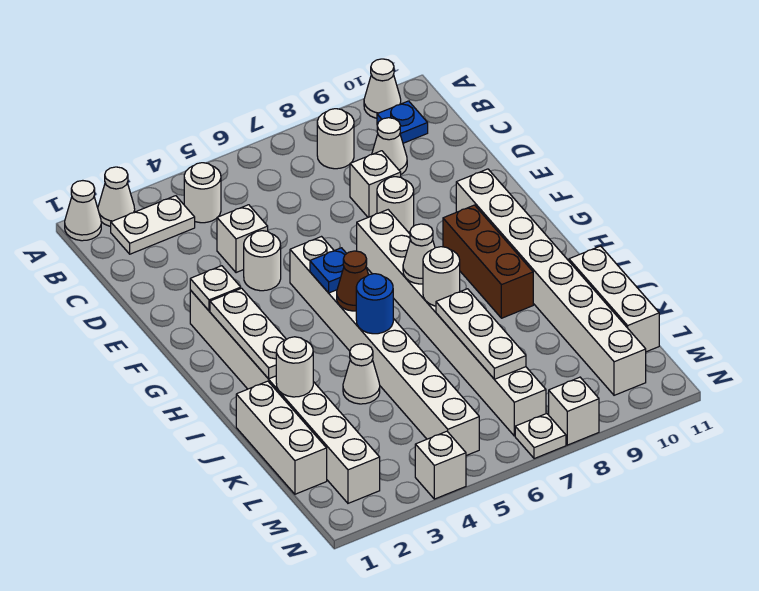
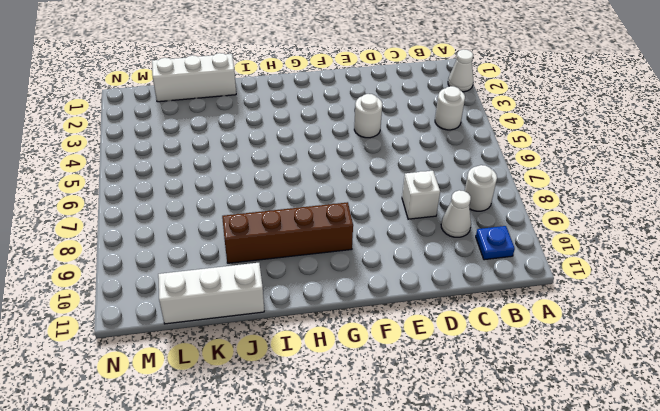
brown 1x4 brick [222,202,353,263] -> brown 1x3 brick [443,205,533,318]
none -> white 1x1 cone [65,181,101,241]
none -> white 1x1 cone [364,59,401,118]
none -> white 1x2 plate [111,196,195,254]
none -> white 1x1 brick [217,205,268,273]

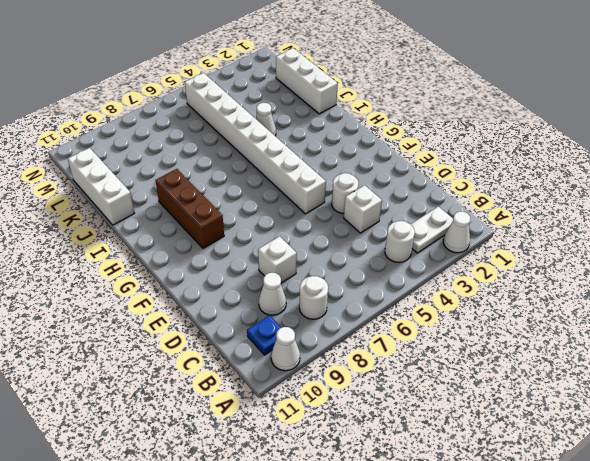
none -> white 1x1 cone [65,181,101,241]
none -> white 1x1 round brick [377,177,414,233]
none -> white 1x8 brick [190,290,380,503]
none -> white 1x8 brick [357,210,546,436]

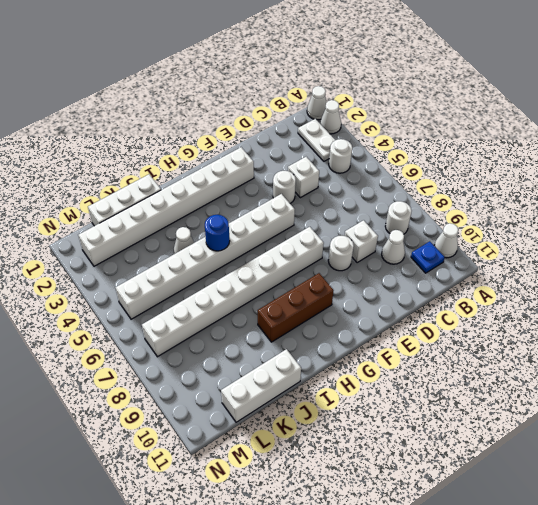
none -> white 1x8 brick [456,169,646,395]
none -> white 1x1 brick [415,431,466,499]
none -> white 1x1 plate [515,414,566,459]
none -> white 1x1 brick [549,377,599,445]

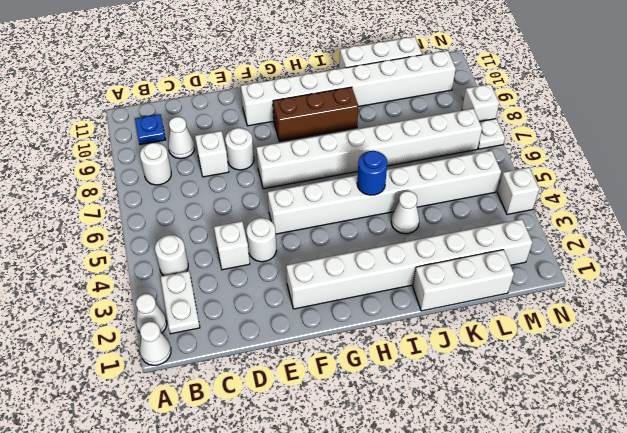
none -> white 1x1 cone [364,59,401,118]
none -> white 1x1 plate [190,266,241,311]
none -> white 1x3 plate [210,288,286,379]
none -> blue 1x1 plate [310,248,347,293]

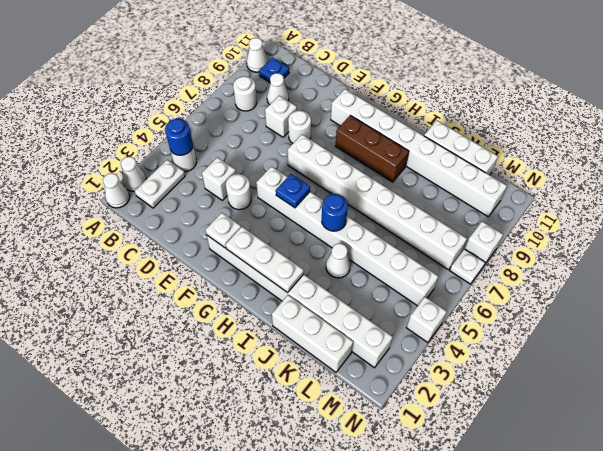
blue 1x1 round brick [165,119,193,155] -> none
none -> brown 1x1 cone [337,251,368,311]
none -> white 1x1 cone [403,224,435,284]
none -> white 1x1 round brick [423,247,460,306]
none -> white 1x1 round brick [276,337,313,397]

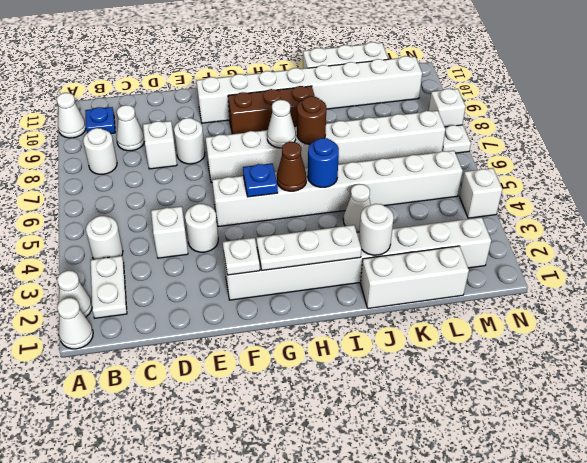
brown 1x1 round brick [297,96,326,144] -> white 1x1 round brick [423,247,460,306]
none -> white 1x3 plate [436,289,526,379]

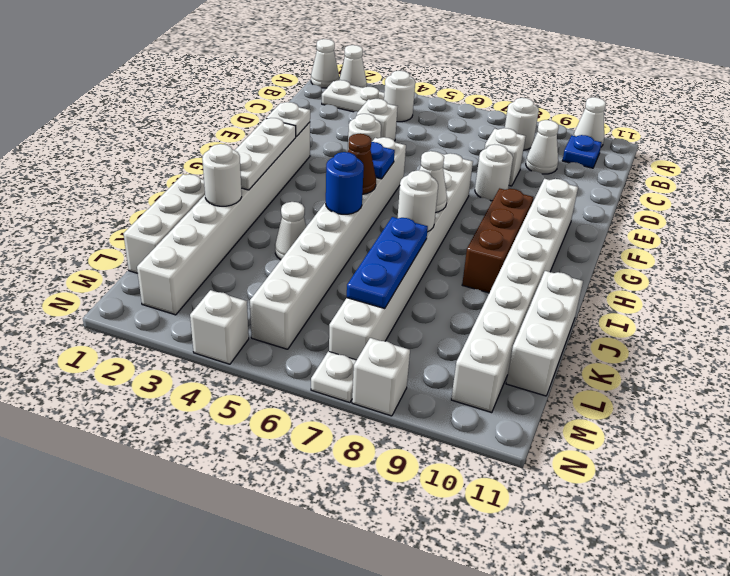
blue 1x3 plate [347,217,428,308] -> white 1x3 plate [436,289,526,379]

